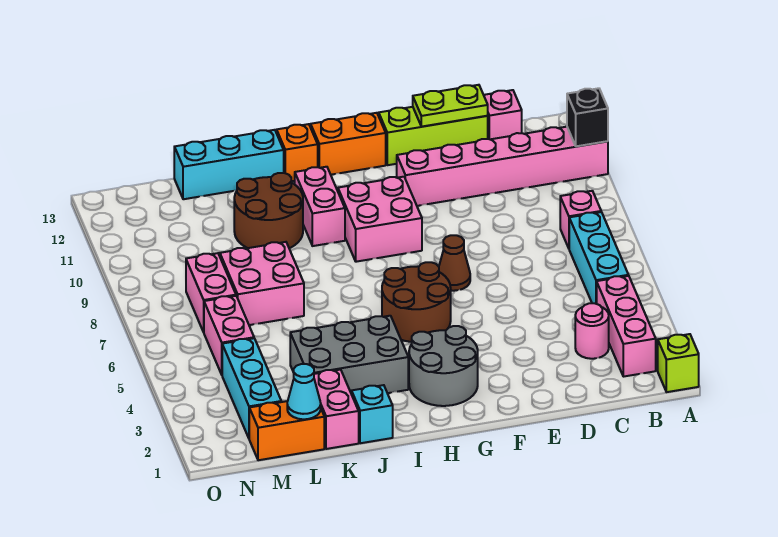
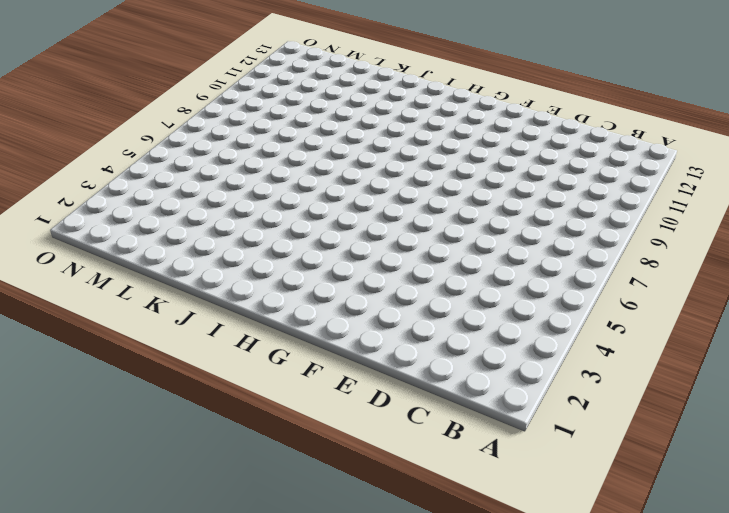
none -> lime 1x1 brick [658,334,699,392]
none -> pink 1x6 brick [397,127,608,206]
none -> pink 1x3 brick [597,276,656,377]

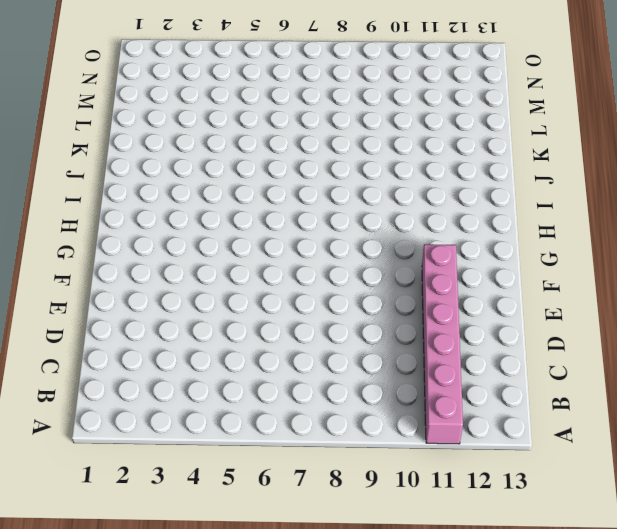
none -> lime 1x1 brick [658,334,699,392]
none -> pink 1x3 brick [597,276,656,377]
none -> cyan 1x3 brick [569,212,628,304]

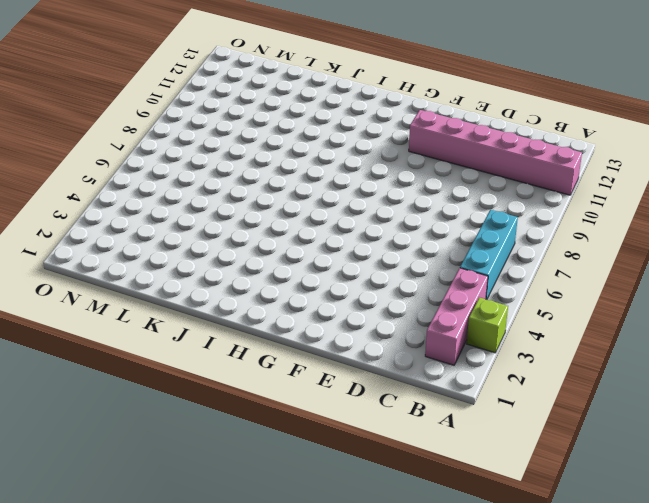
lime 1x1 brick [467,297,508,353] -> lime 1x1 brick moved to [658,334,699,392]
none -> pink 1x1 brick [560,191,601,248]
none -> pink 1x1 round brick [575,303,609,359]
none -> pink 1x1 brick [484,90,522,139]

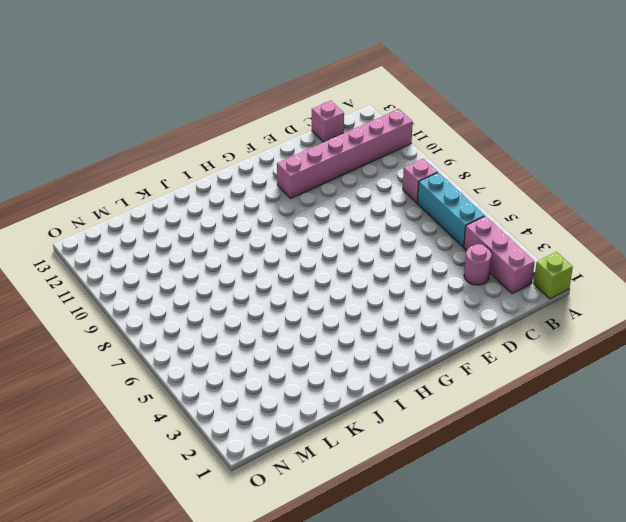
none -> lime 1x3 brick [379,107,488,165]
none -> brown 1x1 cone [439,235,470,291]
none -> grey 2x2 round brick [409,326,478,406]

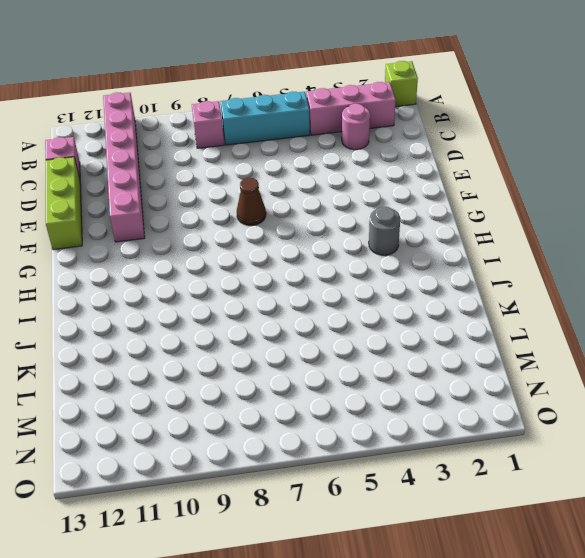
grey 1x1 round brick [369,207,400,255] -> grey 2x2 round brick [409,326,478,406]
none -> brown 2x2 round brick [382,262,451,342]
none -> pink 2x2 brick [338,177,422,262]
none -> orange 1x2 brick [311,113,386,175]

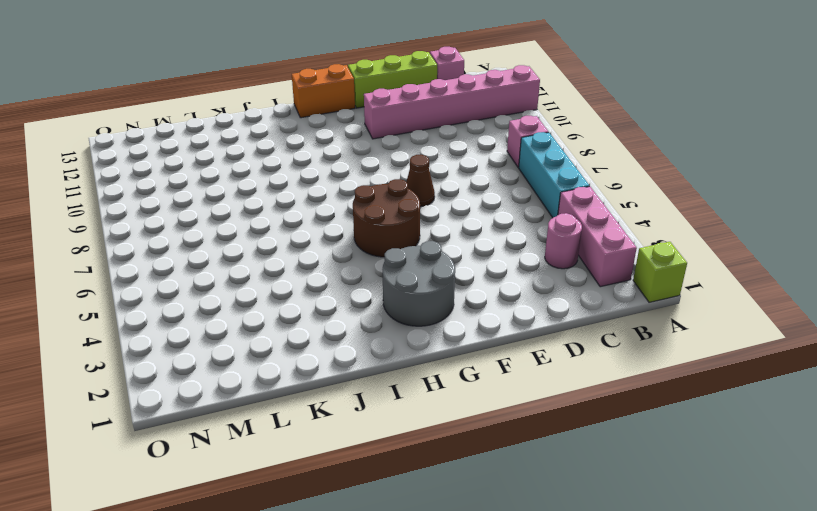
none -> pink 2x2 brick [338,177,422,262]
none -> grey 2x3 brick [290,316,408,393]
none -> pink 1x2 brick [295,167,345,246]

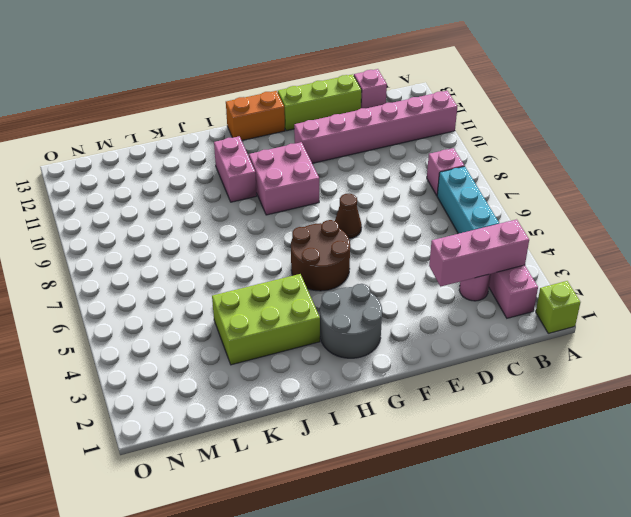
pink 1x3 brick [429,219,529,287] -> none
lime 2x3 brick [212,274,320,365] -> grey 2x3 brick [290,316,408,393]
none -> orange 1x1 brick [277,124,318,181]
none -> cyan 1x1 brick [351,385,393,443]
none -> brown 2x2 round brick [234,173,303,248]

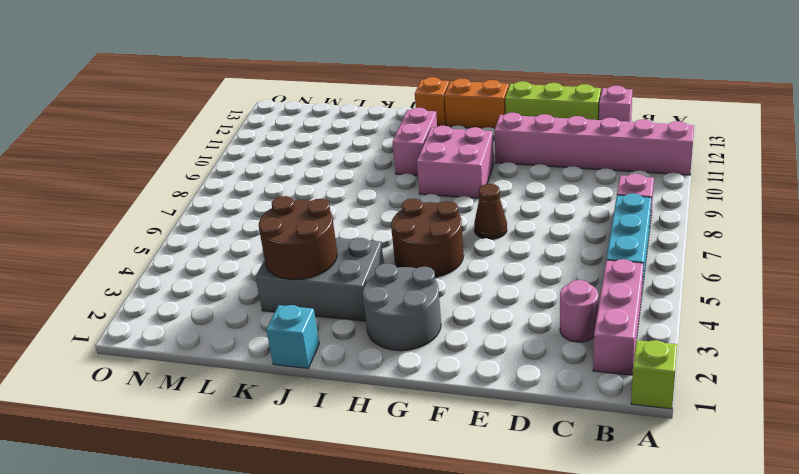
brown 2x2 round brick [259,196,337,280] -> brown 2x2 round brick moved to [234,173,303,248]
none -> cyan 1x3 brick [174,130,284,199]
none -> pink 1x2 brick [314,370,359,449]
none -> pink 2x2 brick [220,242,304,325]

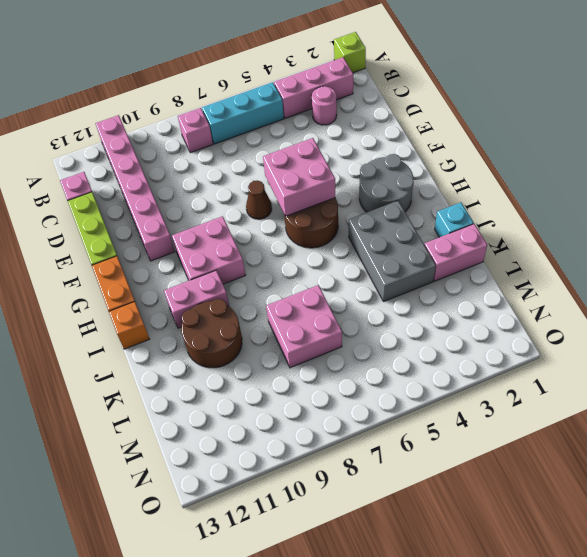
pink 2x2 brick [263,138,335,216] -> none
none -> cyan 1x3 brick [174,130,284,199]
none -> orange 1x2 brick [249,401,324,460]
none -> cyan 1x3 brick [222,338,281,438]

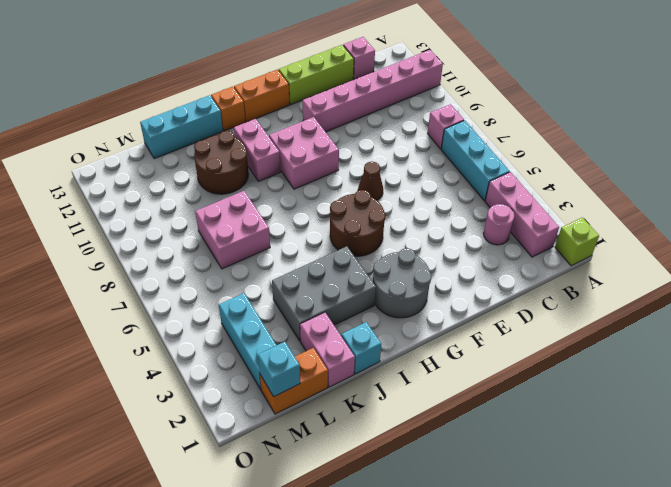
cyan 1x1 brick [258,342,300,396] -> none
none -> pink 1x2 brick [204,296,254,374]
none -> pink 1x2 brick [186,253,236,332]
none -> black 1x1 brick [567,88,608,146]

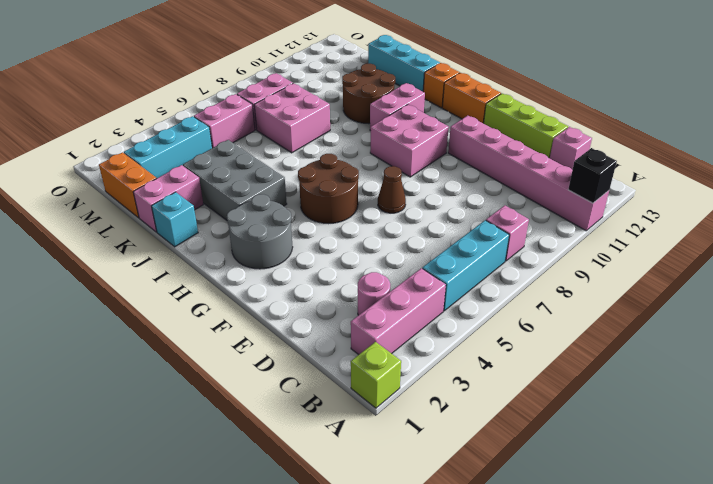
none -> lime 1x2 plate [413,85,488,127]
none -> cyan 1x1 cone [287,364,321,419]

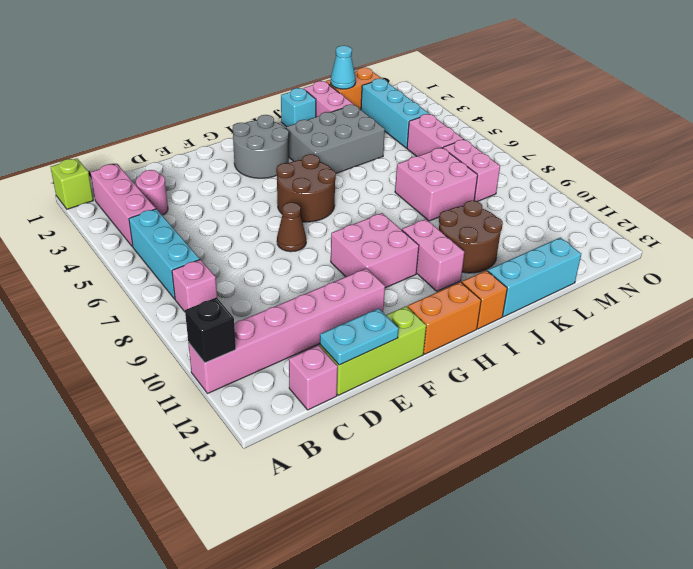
cyan 1x2 plate [320,308,399,365] -> lime 1x2 plate [413,85,488,127]

